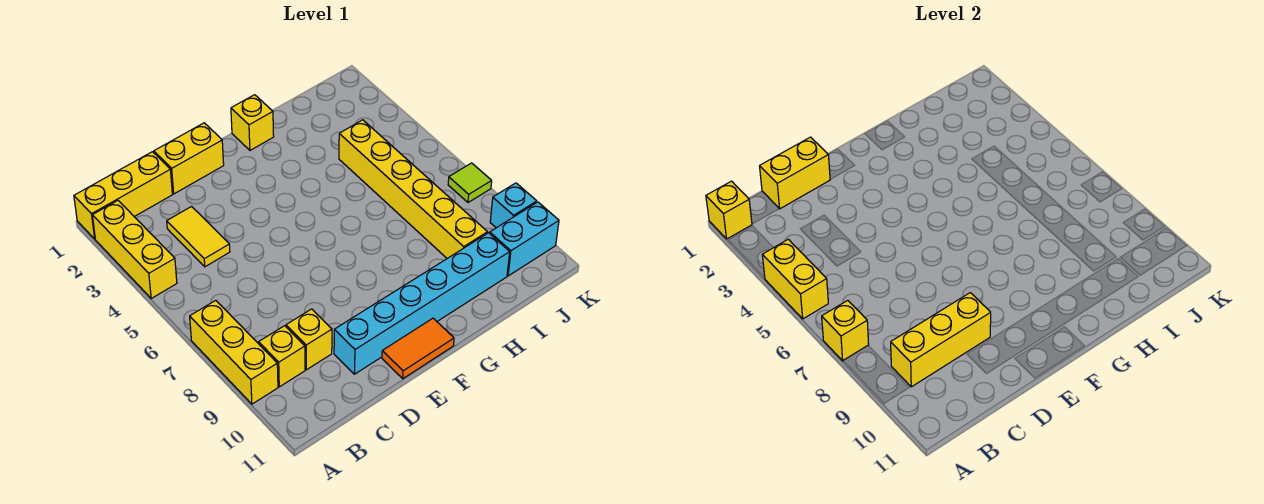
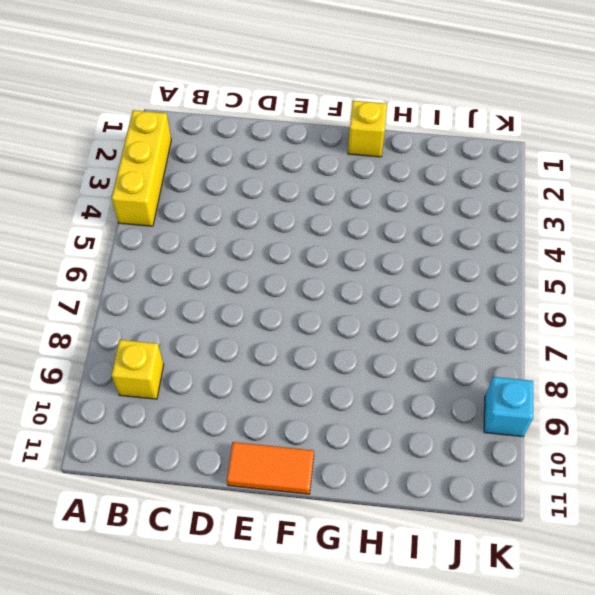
none -> yellow 1x3 brick [74,152,172,239]
none -> yellow 1x3 brick [190,300,278,404]
none -> yellow 1x2 tile [167,207,230,267]

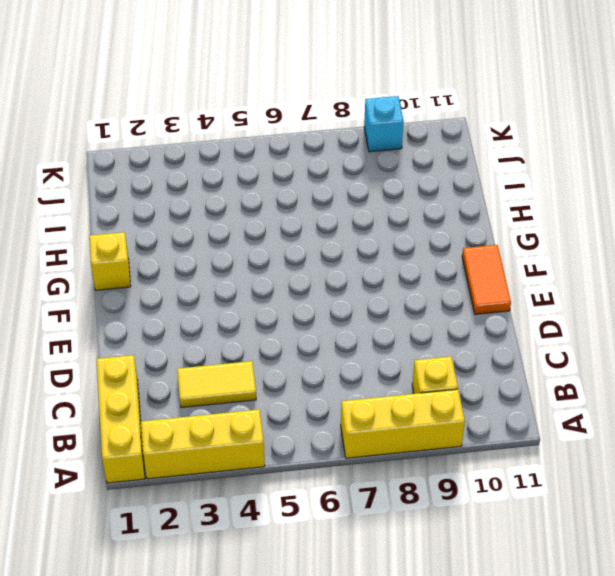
none -> yellow 1x1 brick [286,309,332,370]
none -> yellow 1x2 brick [154,123,224,194]
none -> cyan 1x6 brick [334,233,510,374]

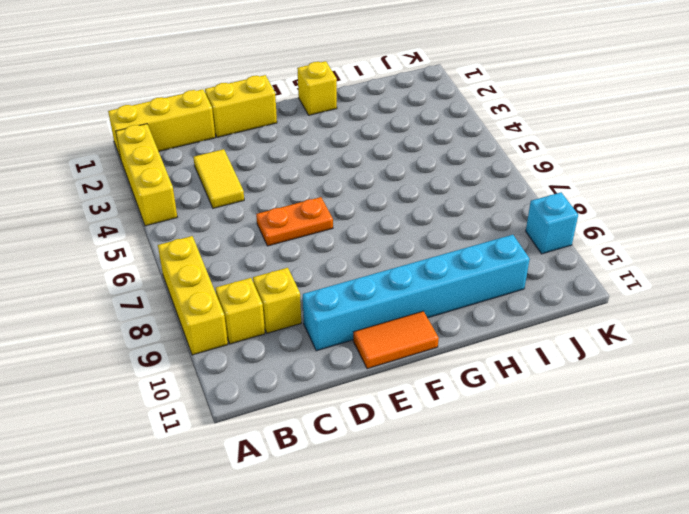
orange 1x2 plate [256,197,333,246] -> none
none -> yellow 1x6 brick [339,120,488,258]
none -> cyan 1x2 brick [490,202,559,276]
none -> lime 1x1 tile [448,163,492,203]

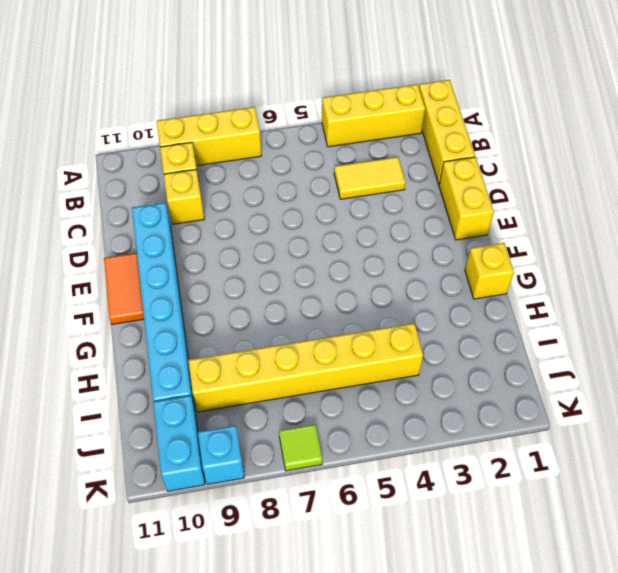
none -> yellow 1x1 brick [706,181,752,239]
none -> yellow 1x2 brick [762,239,828,319]
none -> yellow 1x1 brick [822,300,869,361]

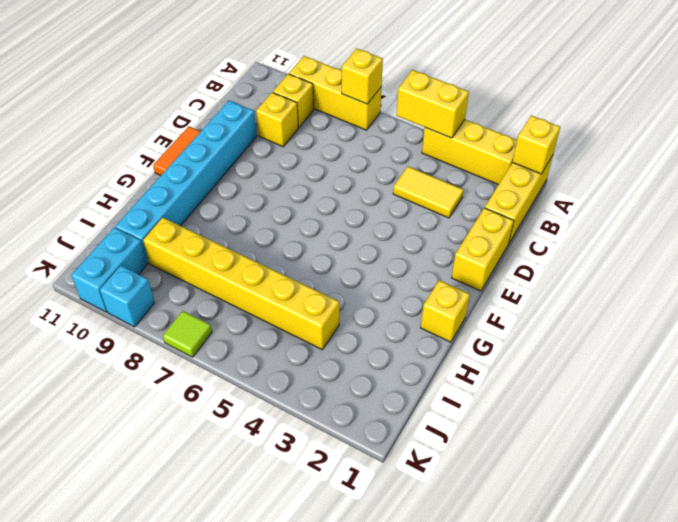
none -> yellow 1x3 brick [891,293,991,387]
none -> yellow 1x2 brick [760,137,830,209]

